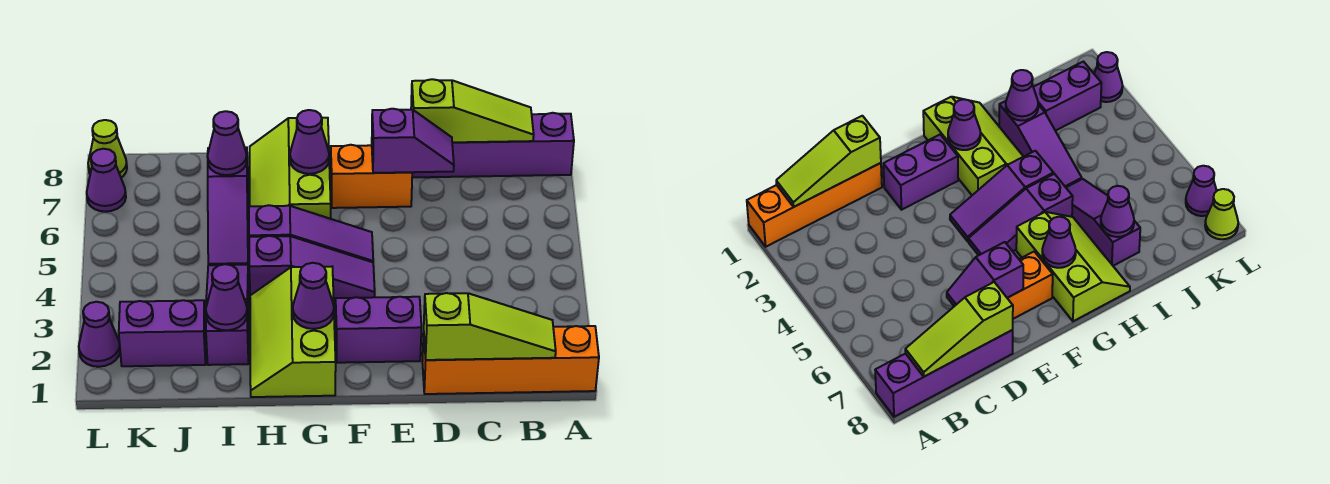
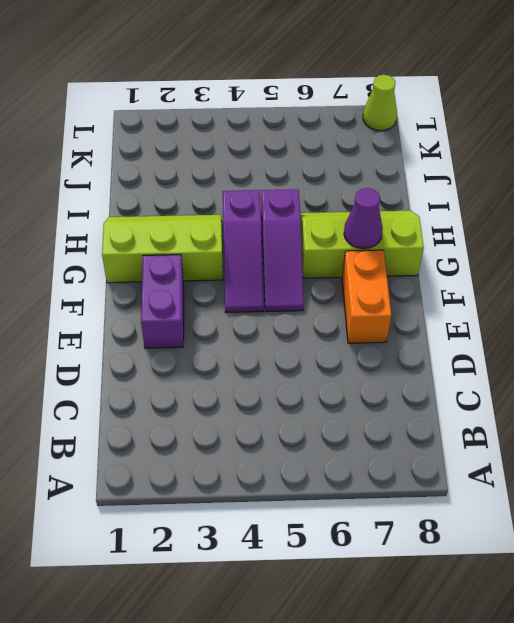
none -> orange 1x4 brick [422,326,599,394]
none -> purple 1x4 brick [412,113,574,177]
none -> purple 1x3 slope [206,265,249,365]

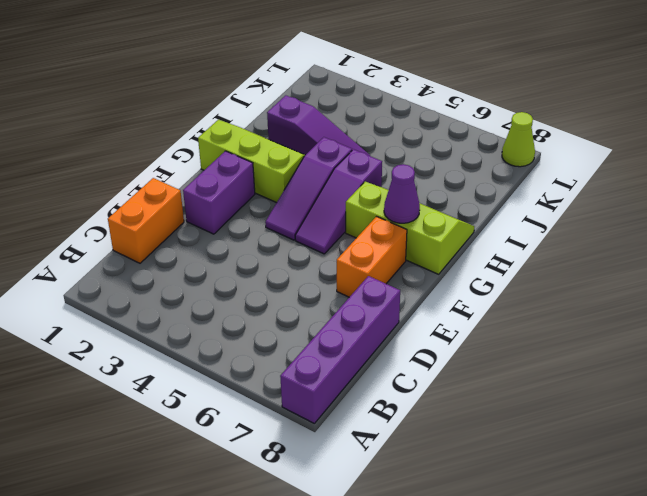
orange 1x2 brick [108,178,184,263] -> orange 1x4 brick [422,326,599,394]
none -> purple 1x3 slope [208,147,248,265]
none -> purple 1x2 brick [119,300,206,366]
none -> purple 1x1 cone [79,302,120,367]

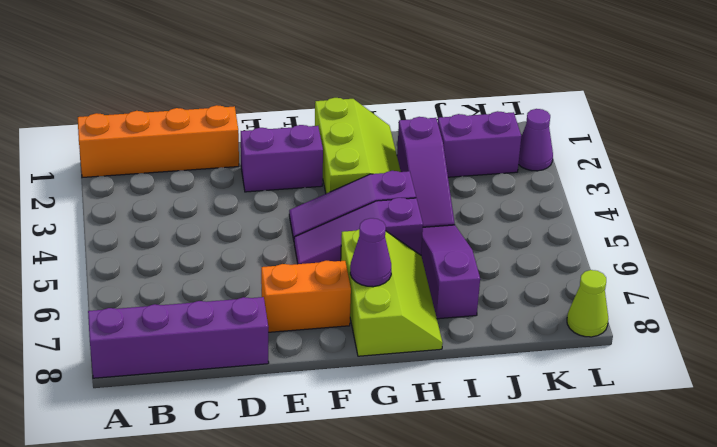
none -> purple 1x1 cone [87,149,126,212]
none -> lime 1x3 slope [424,293,556,360]
none -> lime 1x3 slope [411,79,534,142]

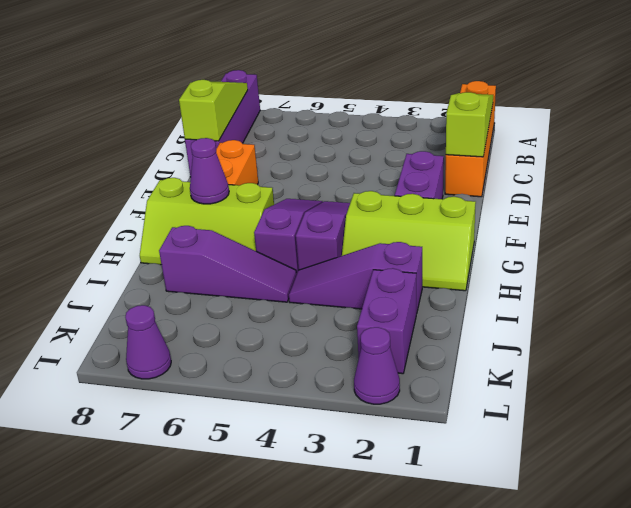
none -> lime 1x1 cone [88,120,127,178]
none -> purple 1x2 slope [372,109,454,173]
none -> purple 1x1 cone [293,263,334,329]

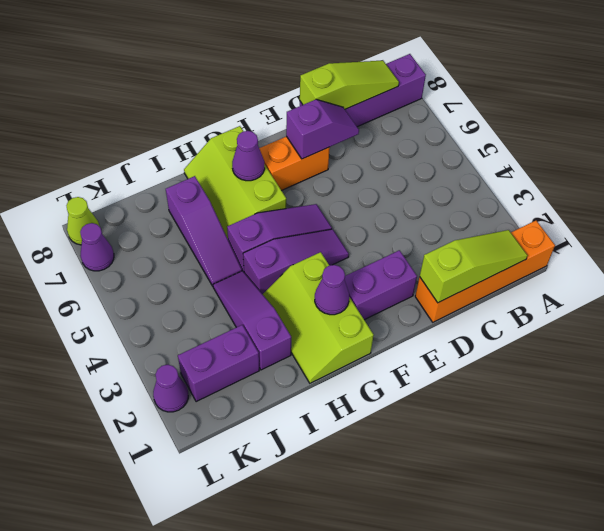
none -> purple 1x1 cone [206,264,247,330]
none -> purple 1x1 cone [207,111,247,175]

